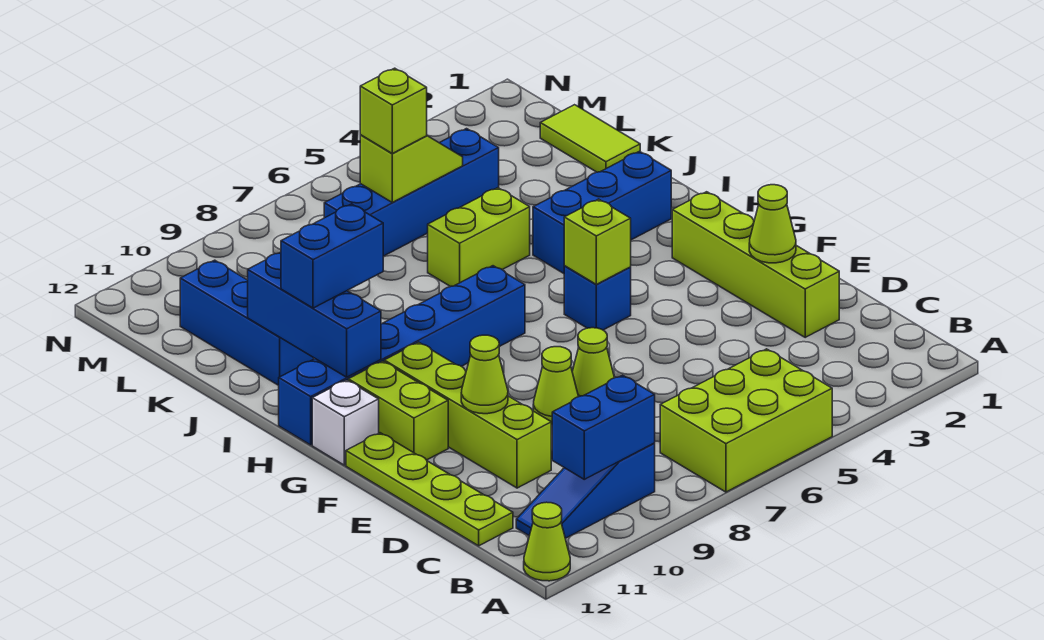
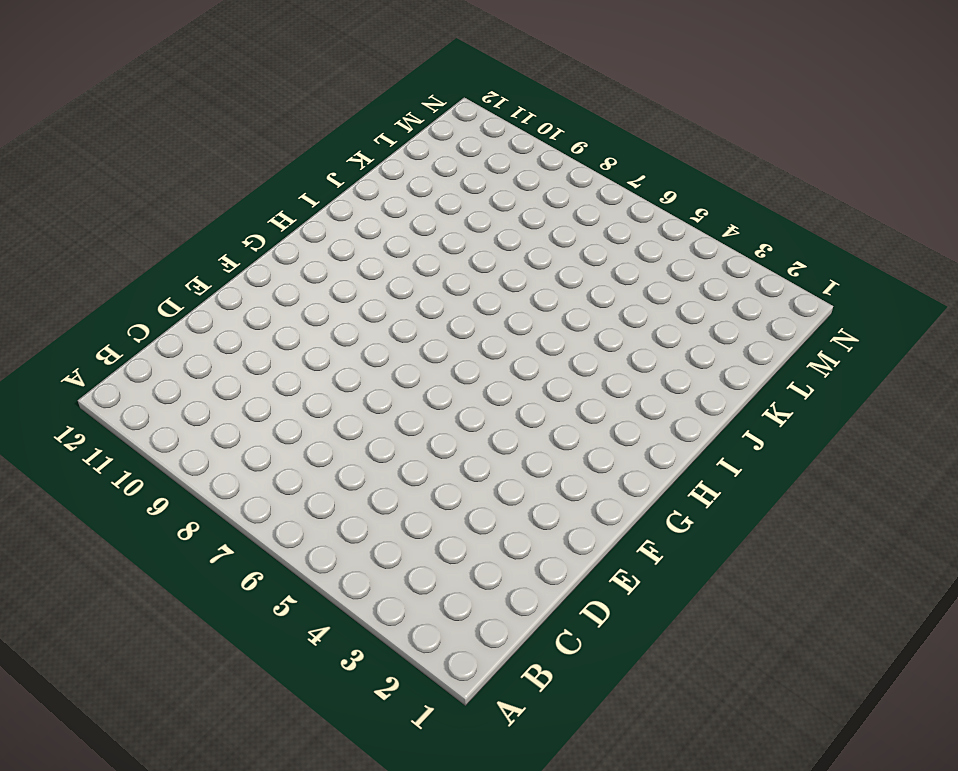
none -> lime 2x3 brick [660,349,832,492]
none -> lime 1x1 cone [524,502,570,581]
none -> blue 1x3 slope [516,443,655,538]

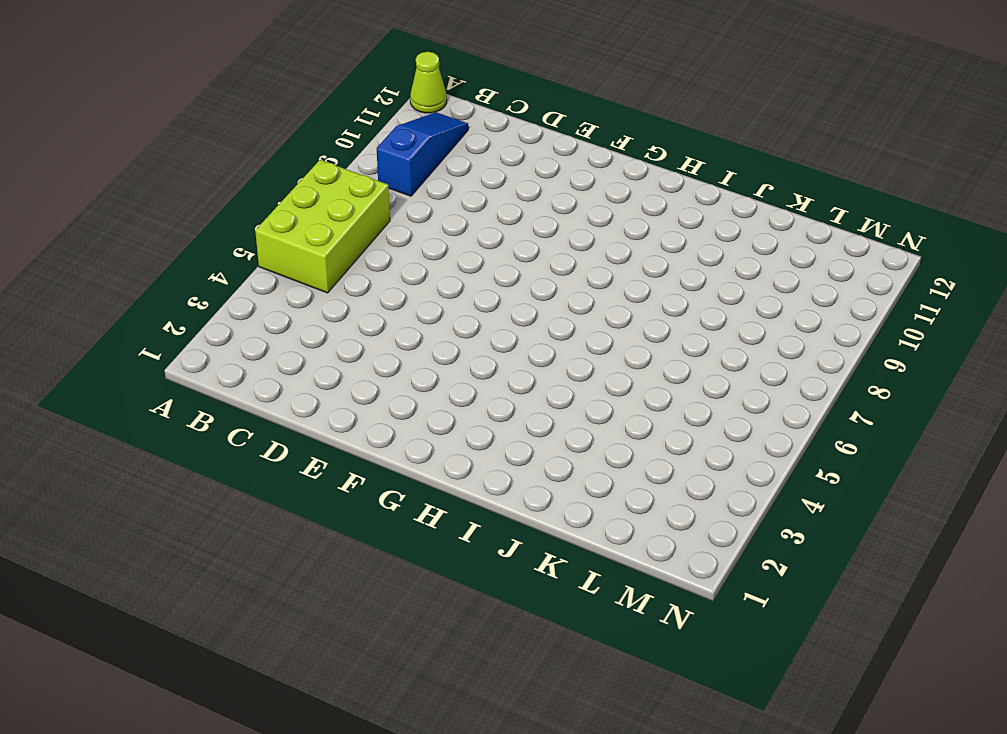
none -> lime 1x4 plate [346,433,513,546]
none -> lime 1x4 brick [672,192,839,337]
none -> lime 1x4 brick [384,342,551,488]

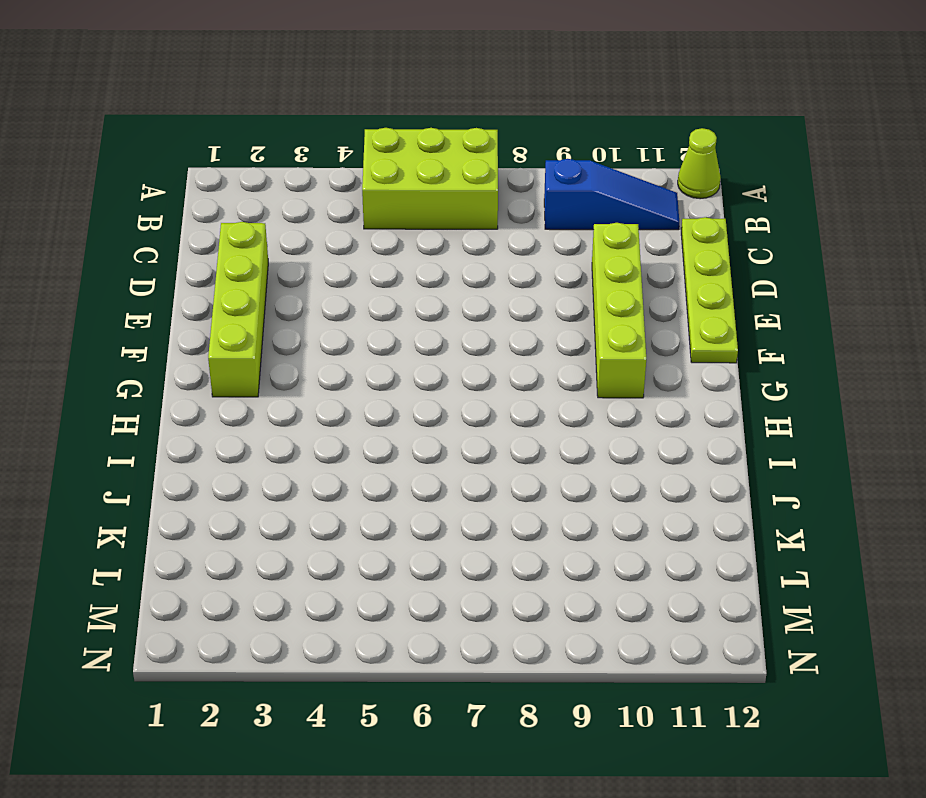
none -> lime 1x1 cone [572,328,614,396]
none -> lime 1x1 cone [533,347,579,425]
none -> lime 1x2 brick [348,361,448,460]

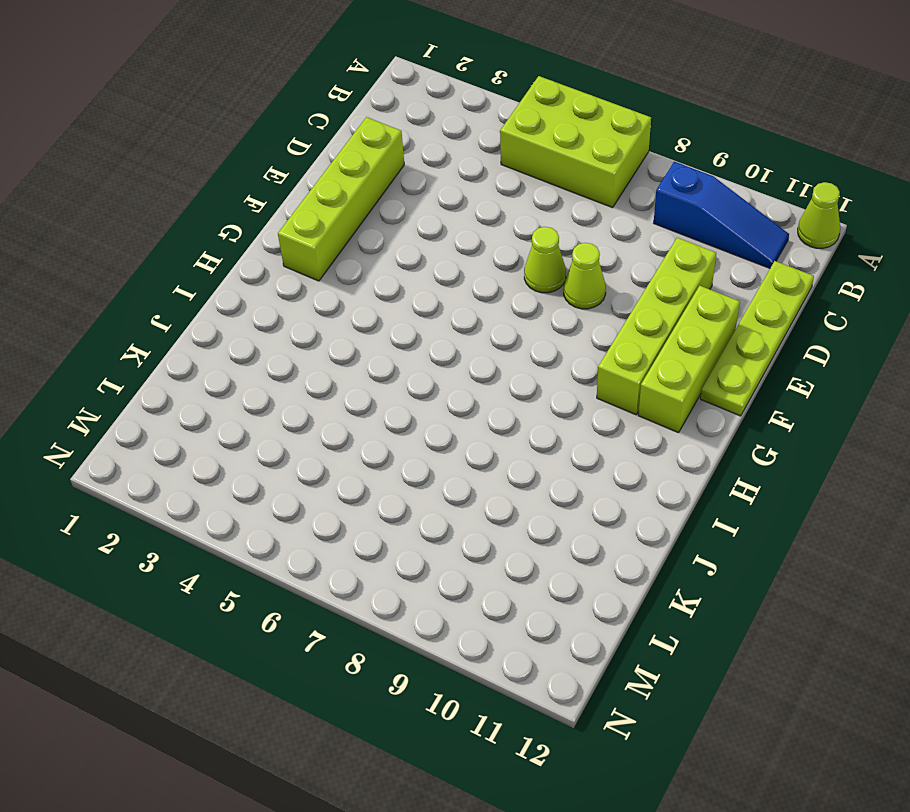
lime 1x3 brick [638,286,740,433] -> lime 1x2 brick [348,361,448,460]
none -> blue 1x1 brick [564,266,631,330]
none -> white 1x1 brick [312,380,379,465]
none -> blue 1x6 brick [279,266,525,445]

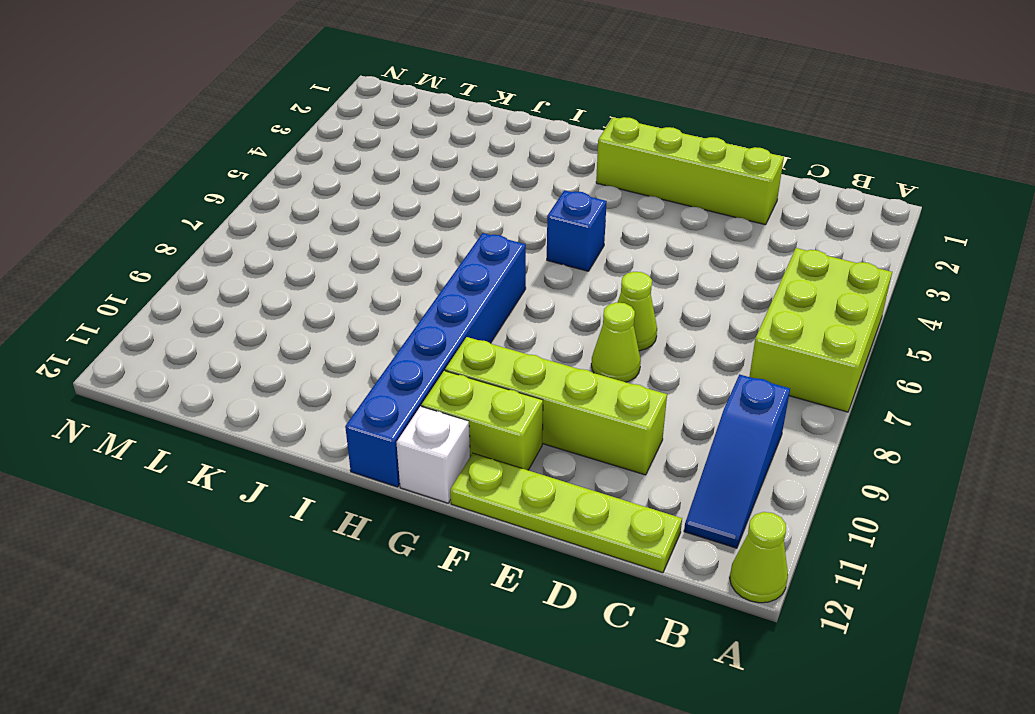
none -> blue 1x3 brick [533,151,671,273]
none -> lime 1x2 brick [428,188,530,287]
none -> blue 1x3 brick [180,260,314,385]

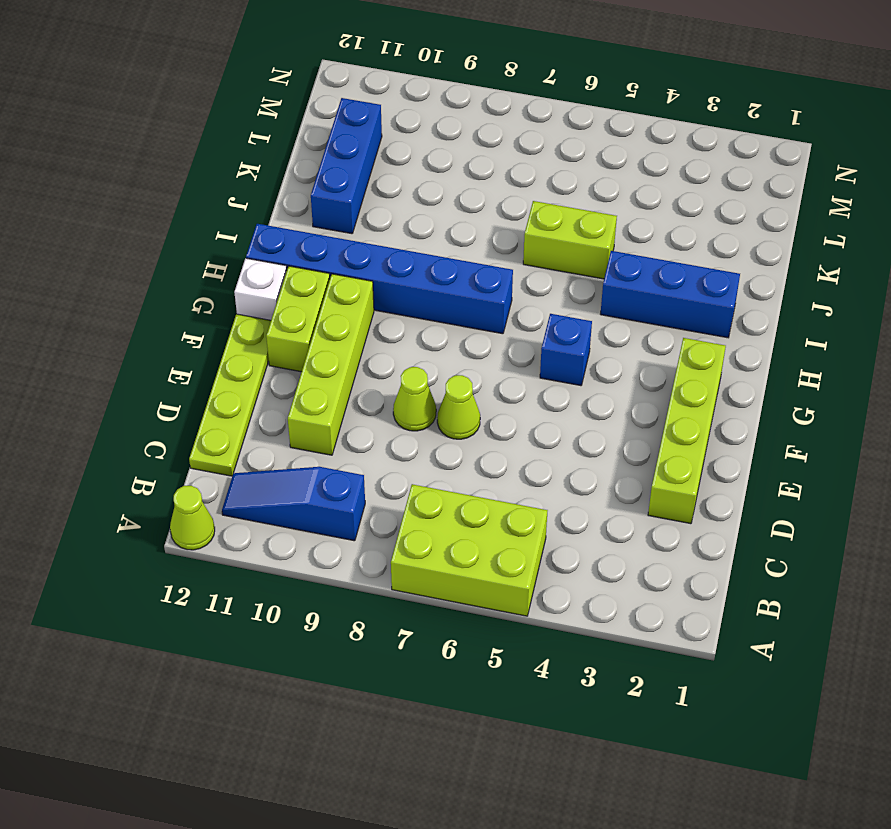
none -> lime 1x2 tile [540,105,640,172]
none -> blue 1x4 brick [324,129,499,256]
none -> blue 1x2 brick [552,375,655,479]

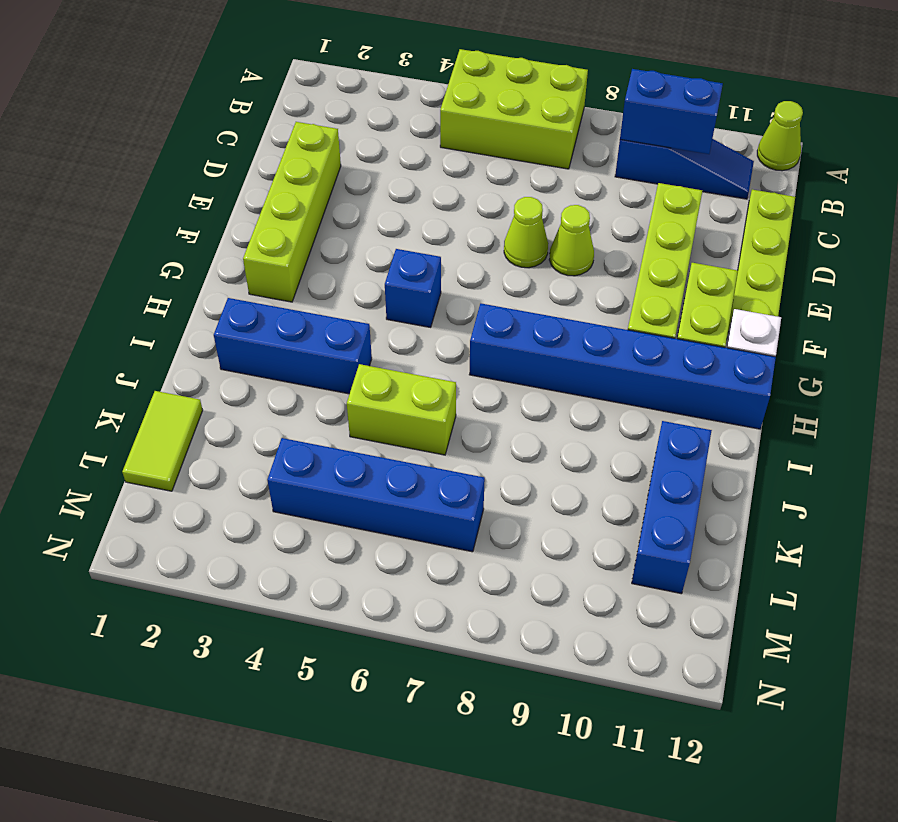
none -> lime 1x1 cone [749,185,796,263]
none -> lime 1x1 cone [461,335,508,414]
none -> lime 1x1 brick [564,199,631,284]

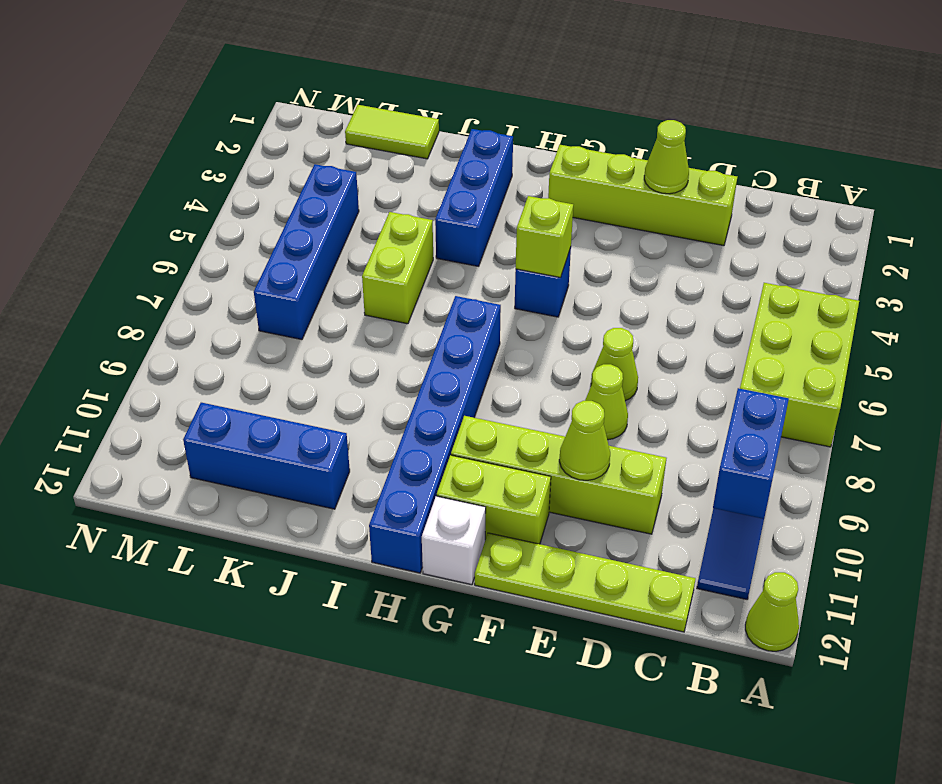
none -> blue 1x3 brick [248,252,381,377]
none -> lime 1x2 slope [360,135,463,202]
none -> blue 1x2 brick [281,204,383,308]

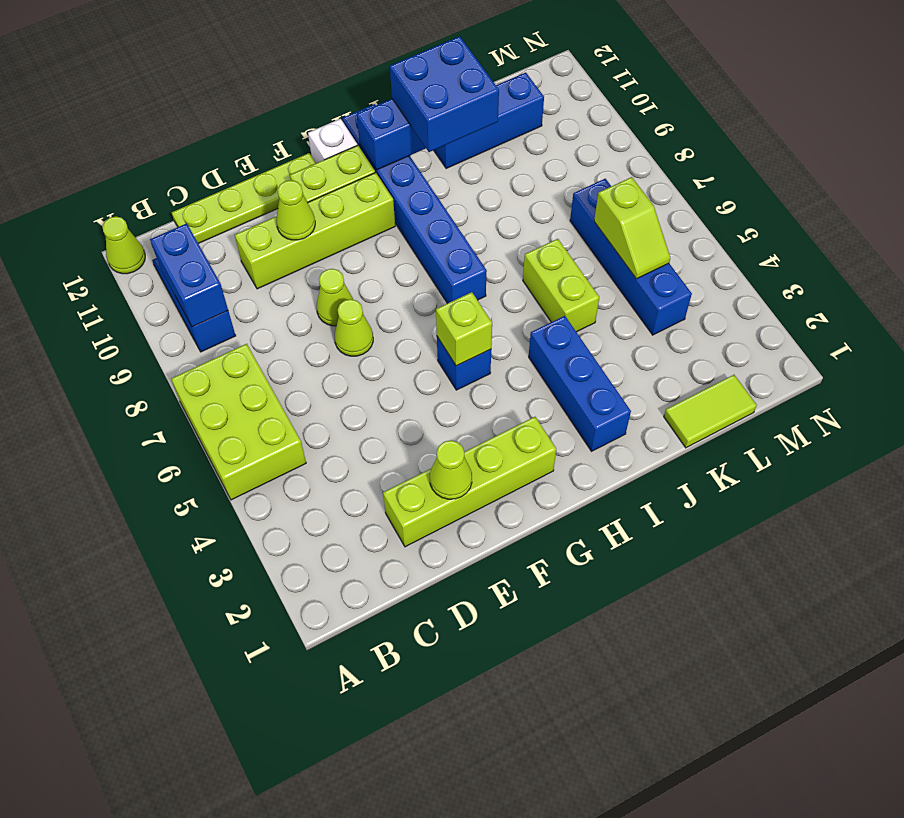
blue 2x2 brick [390,36,499,152] -> blue 1x2 brick [281,204,383,308]
none -> lime 1x1 brick [360,68,427,153]

